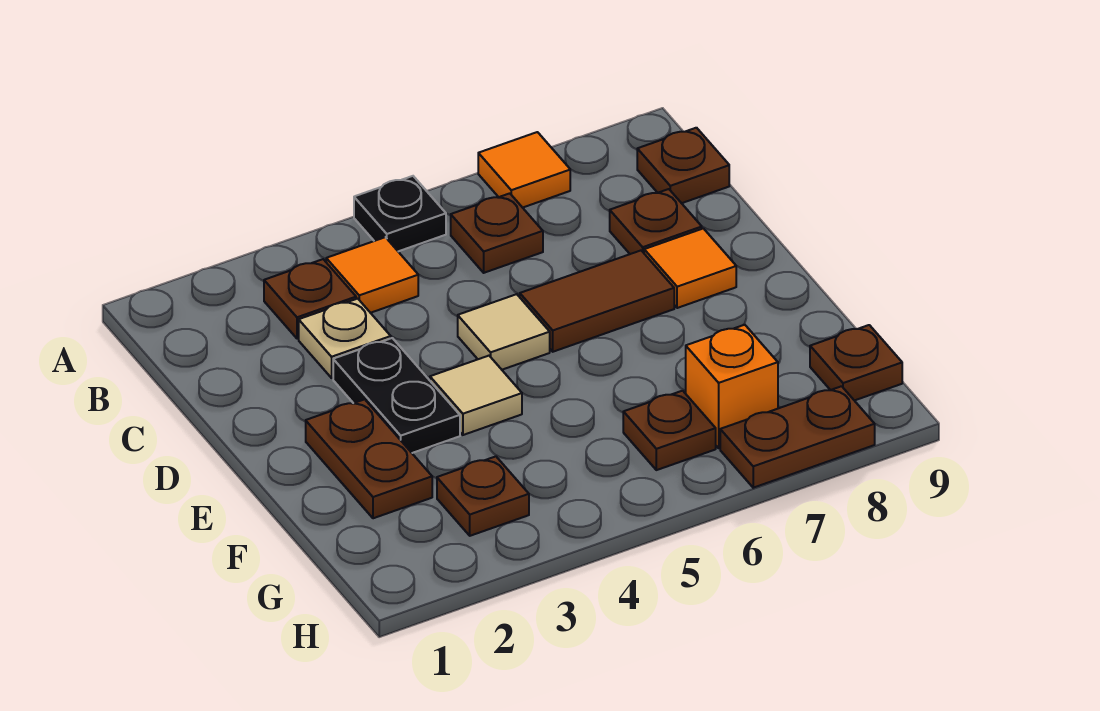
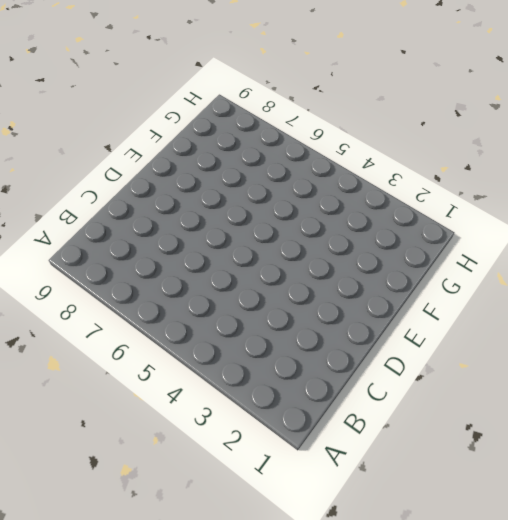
none -> black 1x1 plate [354,176,446,251]
none -> orange 1x1 tile [478,132,570,208]
none -> brown 1x1 plate [264,259,356,339]

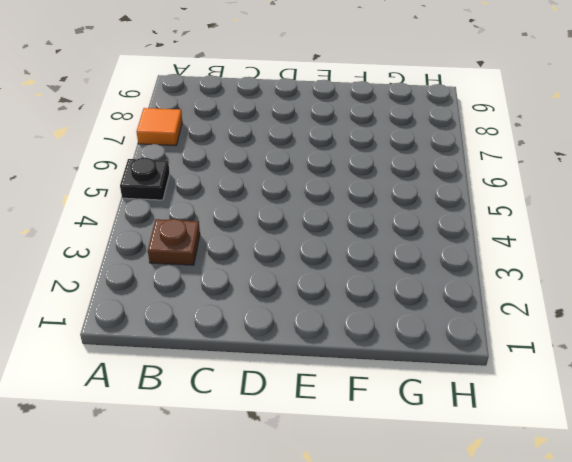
none -> orange 1x1 tile [326,237,418,313]
none -> brown 1x1 plate [451,193,543,273]
none -> brown 1x1 plate [637,128,729,203]

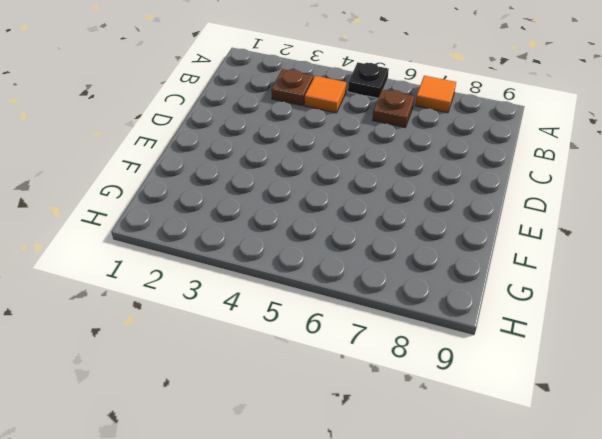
none -> brown 1x1 plate [637,128,729,203]
none -> tan 1x1 plate [299,299,391,378]
none -> brown 1x1 plate [610,189,702,254]

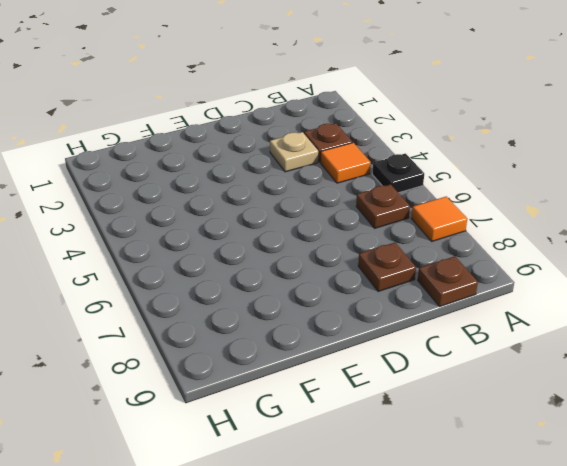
none -> black 1x2 plate [333,338,460,453]
none -> tan 1x1 tile [458,294,550,370]
none -> brown 1x2 tile [520,251,674,352]

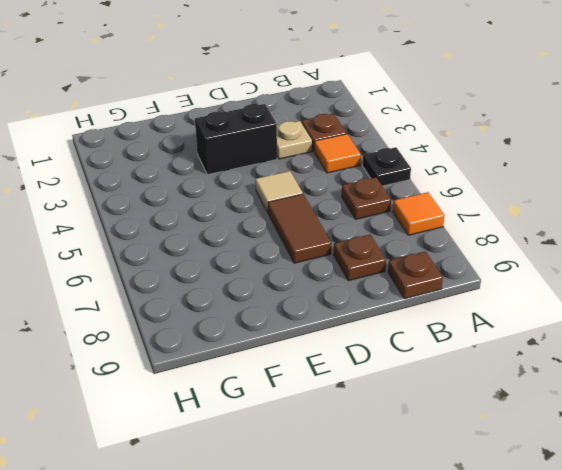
black 1x2 brick [195,104,277,175] -> black 1x2 plate [333,338,460,453]
none -> orange 1x1 tile [644,228,736,308]
none -> brown 1x2 plate [306,399,432,518]
none -> tan 1x1 tile [430,356,522,435]

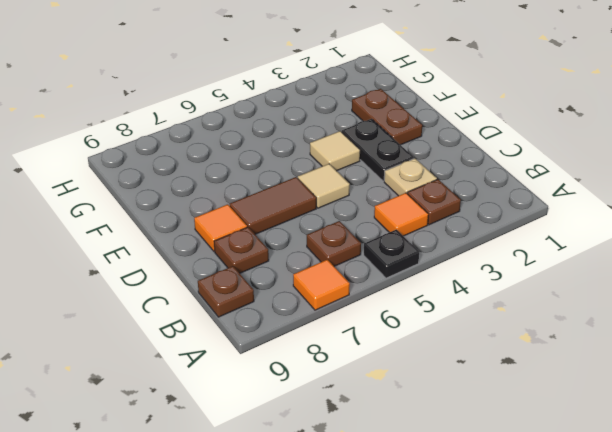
none -> brown 1x1 plate [437,456,529,536]
none -> brown 1x1 plate [623,391,716,470]
none -> orange 1x1 brick [686,325,778,448]

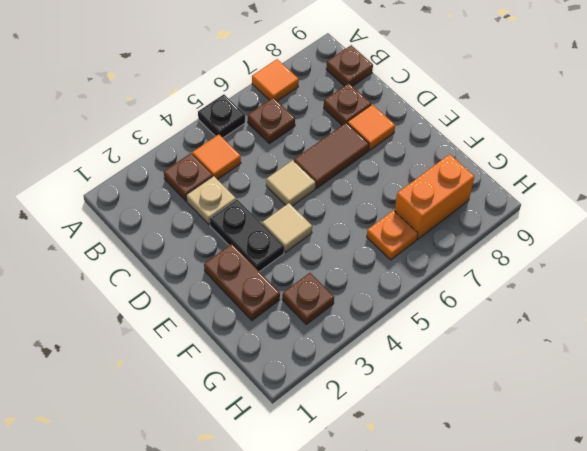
orange 1x1 plate [367,210,418,260] -> brown 1x1 plate [623,391,716,470]
orange 1x2 brick [395,154,475,239] -> orange 1x1 brick [686,325,778,448]
none -> brown 1x1 plate [810,325,902,401]
none -> brown 1x2 plate [720,386,875,488]

